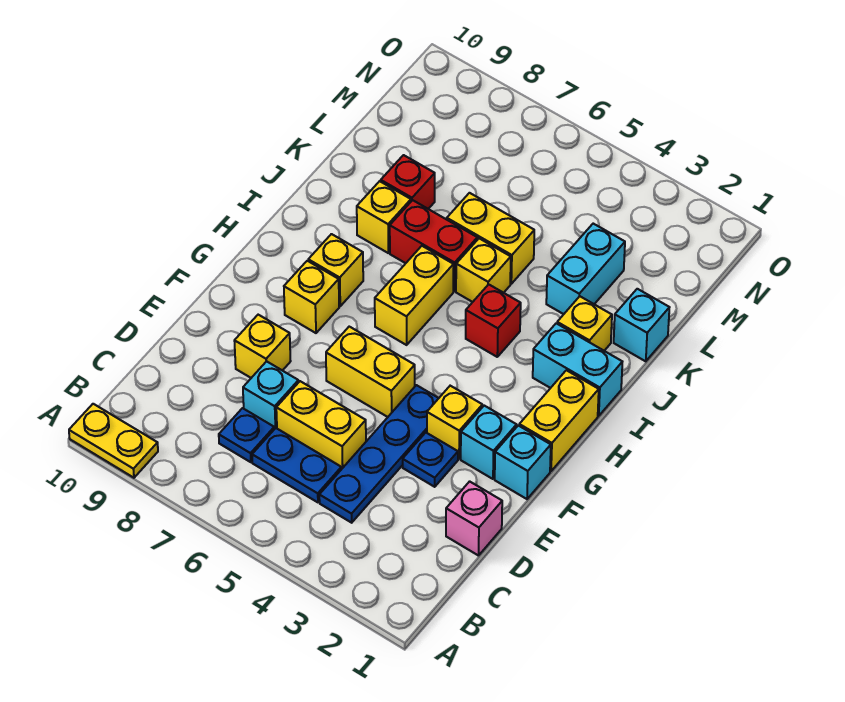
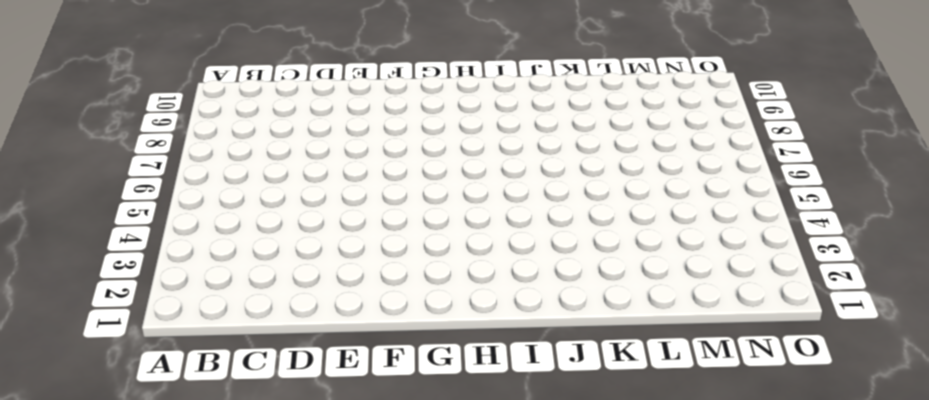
none -> yellow 1x2 plate [69,404,158,478]
none -> blue 1x4 plate [319,385,439,523]
none -> blue 1x2 plate [252,428,341,502]

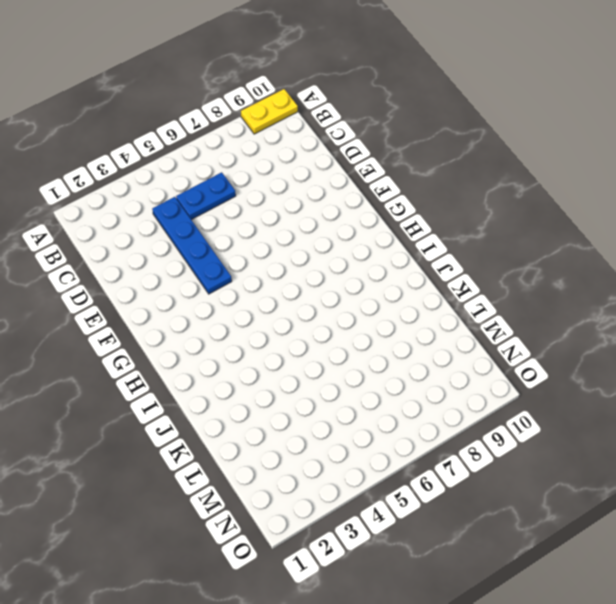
none -> blue 1x1 plate [219,408,274,462]
none -> pink 1x1 brick [446,481,502,556]
none -> yellow 1x2 brick [276,381,366,469]

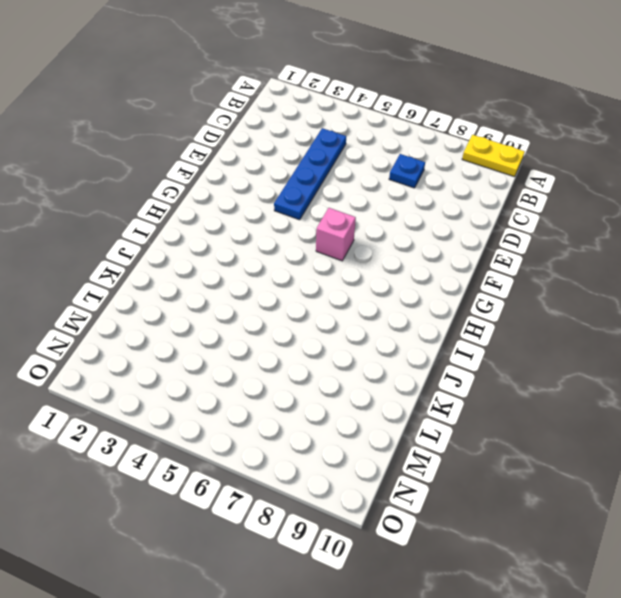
pink 1x1 brick [316,208,356,261] -> pink 1x1 brick moved to [446,481,502,556]
none -> blue 1x2 plate [252,428,341,502]
none -> yellow 1x2 brick [276,381,366,469]
none -> cyan 1x1 brick [243,361,298,429]

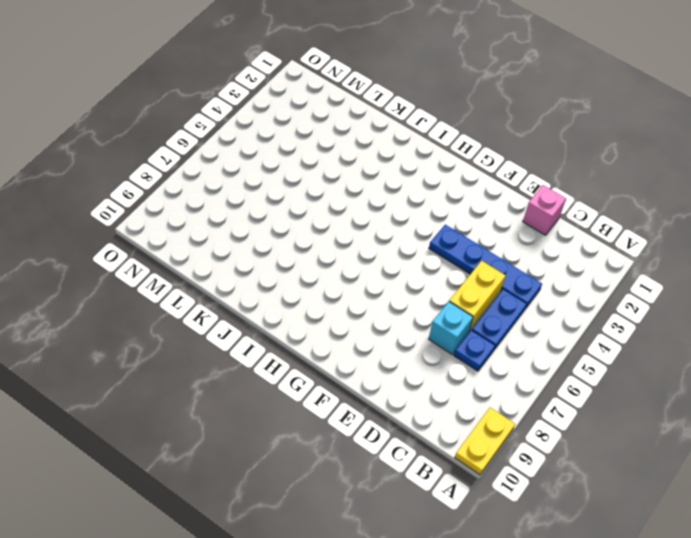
none -> blue 1x1 plate [403,433,458,487]
none -> yellow 1x1 brick [234,315,291,378]
none -> cyan 1x1 brick [495,426,551,499]

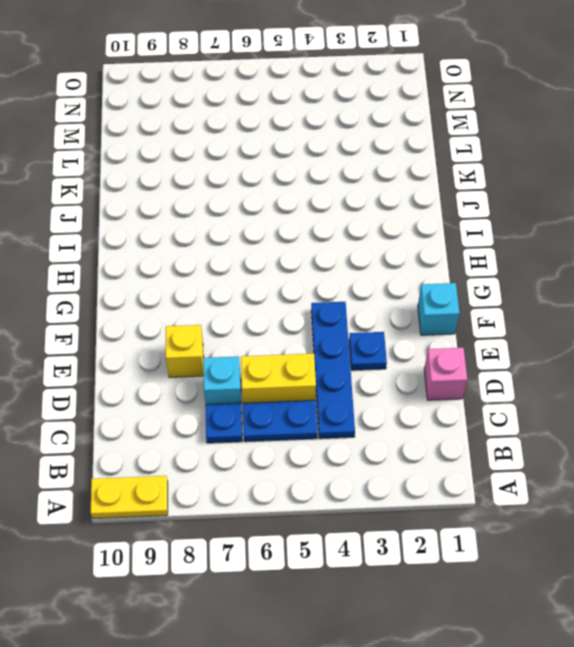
none -> cyan 1x1 brick [461,406,517,479]
none -> yellow 1x1 brick [427,386,482,459]
none -> yellow 1x2 brick [326,327,415,417]

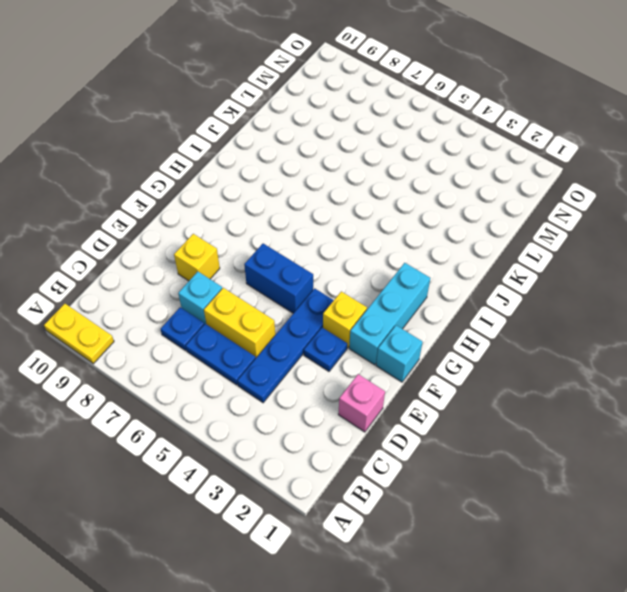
cyan 1x3 brick [349,263,430,365] -> cyan 1x1 brick [461,406,517,479]
blue 1x2 brick [244,244,313,313] -> yellow 1x2 brick [326,327,415,417]
none -> yellow 1x2 brick [519,370,599,471]
none -> yellow 1x1 brick [284,261,339,333]
none -> yellow 1x2 brick [375,246,454,345]

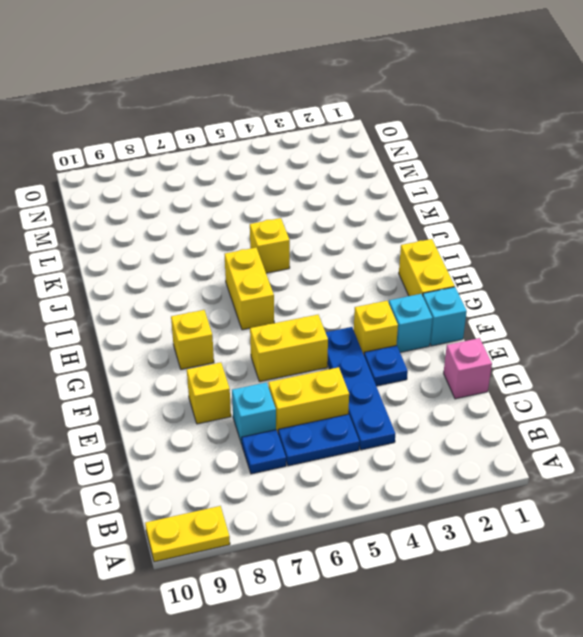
none -> yellow 1x1 brick [308,234,363,306]
none -> cyan 1x2 brick [533,323,622,416]
none -> red 1x1 brick [466,284,521,357]

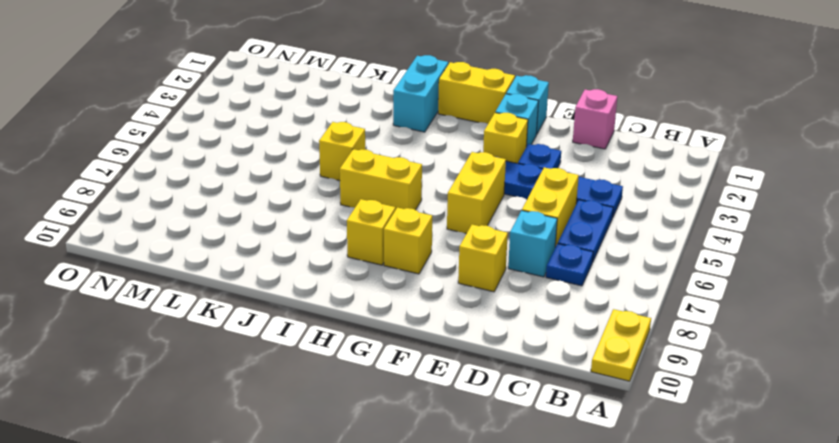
none -> red 1x1 brick [466,284,521,357]
none -> yellow 1x1 brick [557,296,612,351]
none -> red 1x2 brick [390,200,477,291]

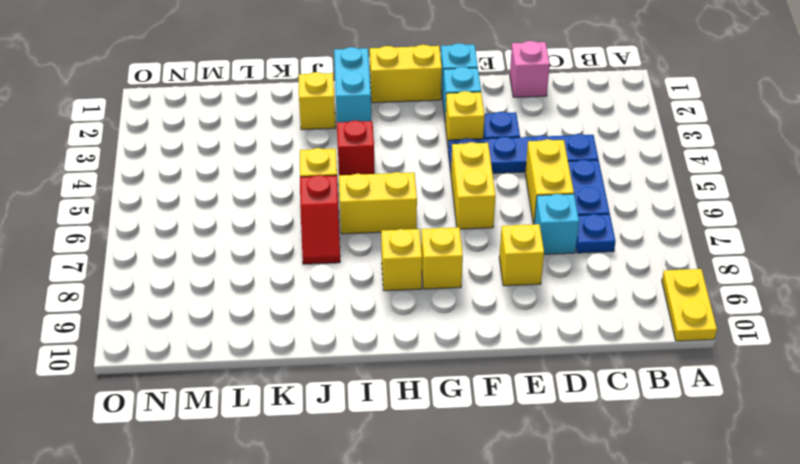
red 1x2 slope [300,175,340,264] -> red 1x2 brick [390,200,477,291]
none -> yellow 1x1 brick [357,181,411,253]
none -> cyan 1x1 brick [614,289,670,361]
none -> cyan 1x2 brick [546,224,625,314]

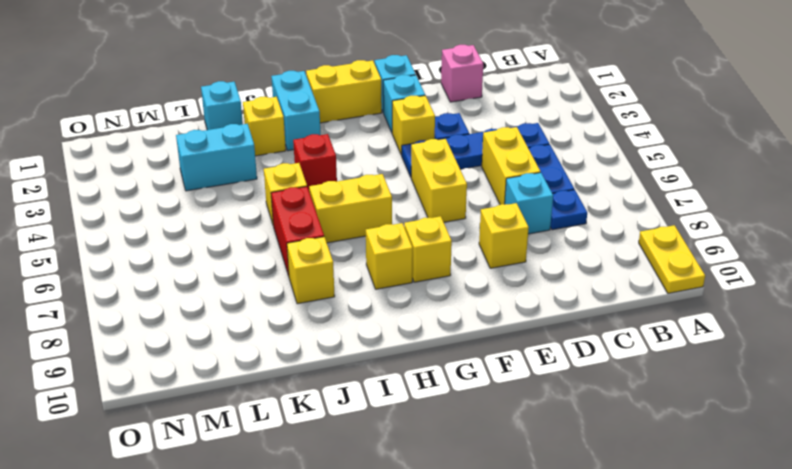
none -> yellow 1x2 brick [447,193,534,284]
none -> red 1x1 brick [381,155,435,209]

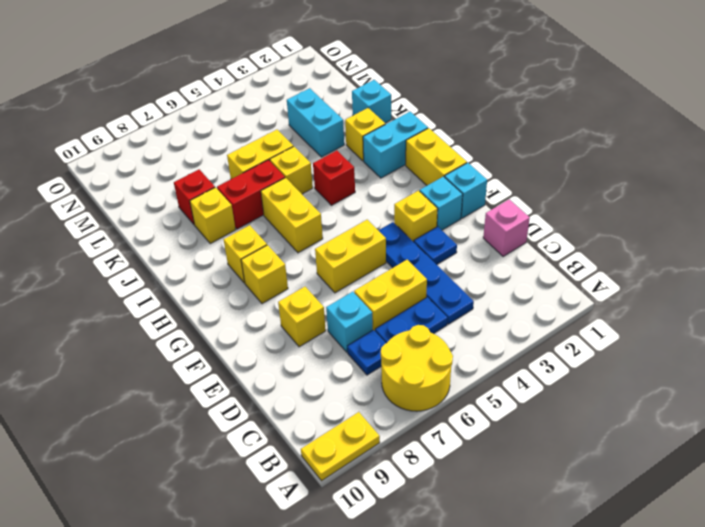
yellow 2x2 round brick [381,325,453,411] -> none

